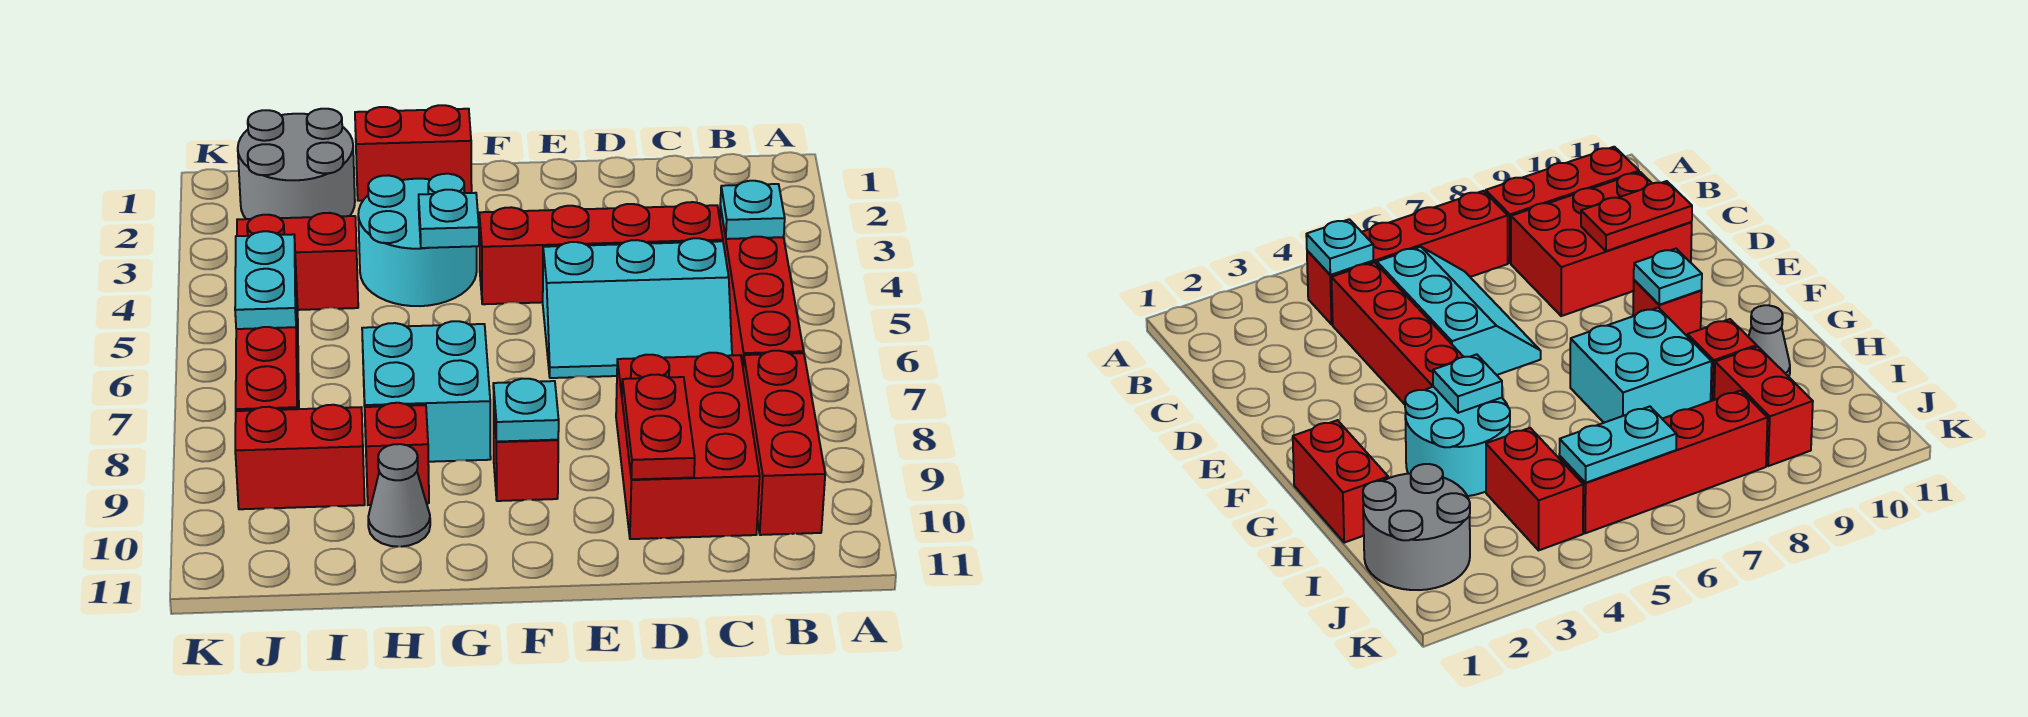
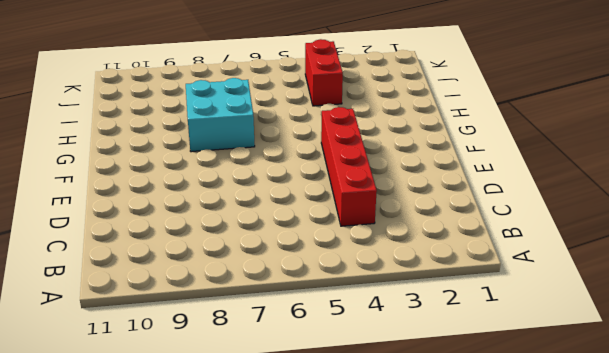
none -> red 1x4 brick [720,206,804,366]
none -> red 1x3 brick [743,351,825,535]
none -> cyan 2x3 slope [543,238,732,378]

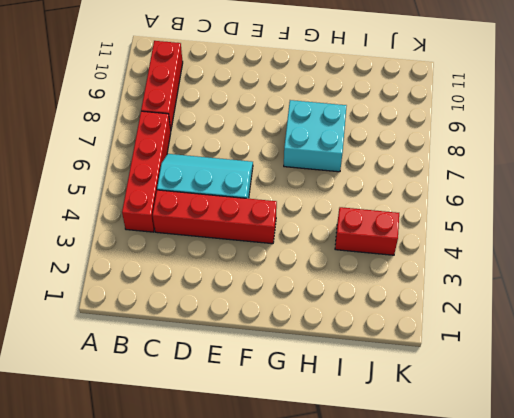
none -> red 2x3 brick [616,353,760,539]
none -> red 1x1 brick [494,416,558,501]
none -> red 1x2 brick [355,105,472,201]

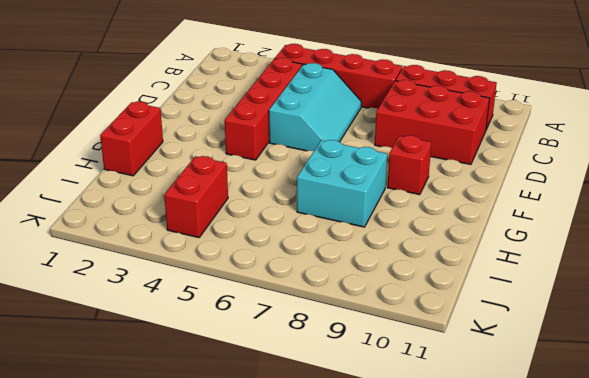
none -> cyan 2x2 round brick [358,174,477,306]
none -> red 1x1 brick [365,403,429,505]
none -> grey 1x1 cone [368,444,430,547]

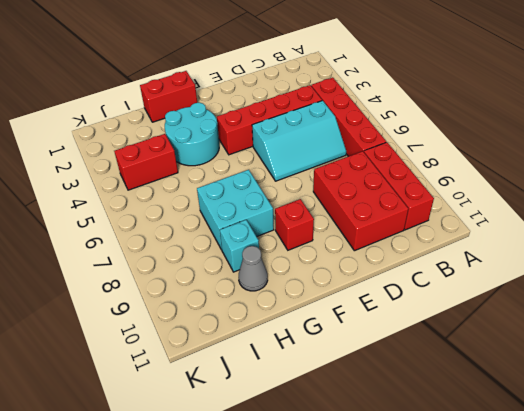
cyan 1x1 brick [220,220,259,272] -> red 1x1 brick [365,403,429,505]
none -> grey 2x2 round brick [238,109,355,219]
none -> red 1x2 brick [235,405,365,509]
none -> red 1x4 brick [236,259,299,411]

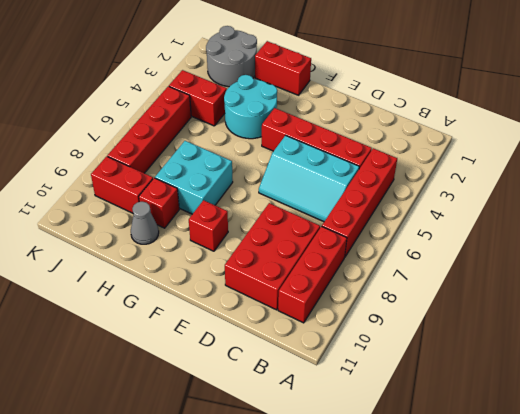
none -> cyan 1x1 plate [720,181,785,239]
none -> red 1x2 plate [622,374,695,480]
none -> cyan 1x1 plate [493,379,559,442]

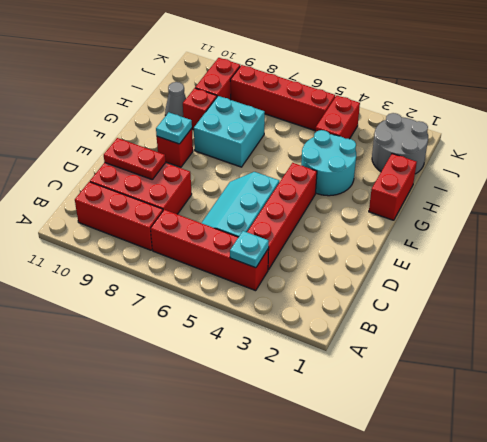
none -> cyan 1x1 plate [419,190,479,248]
none -> cyan 1x2 plate [235,231,296,329]

